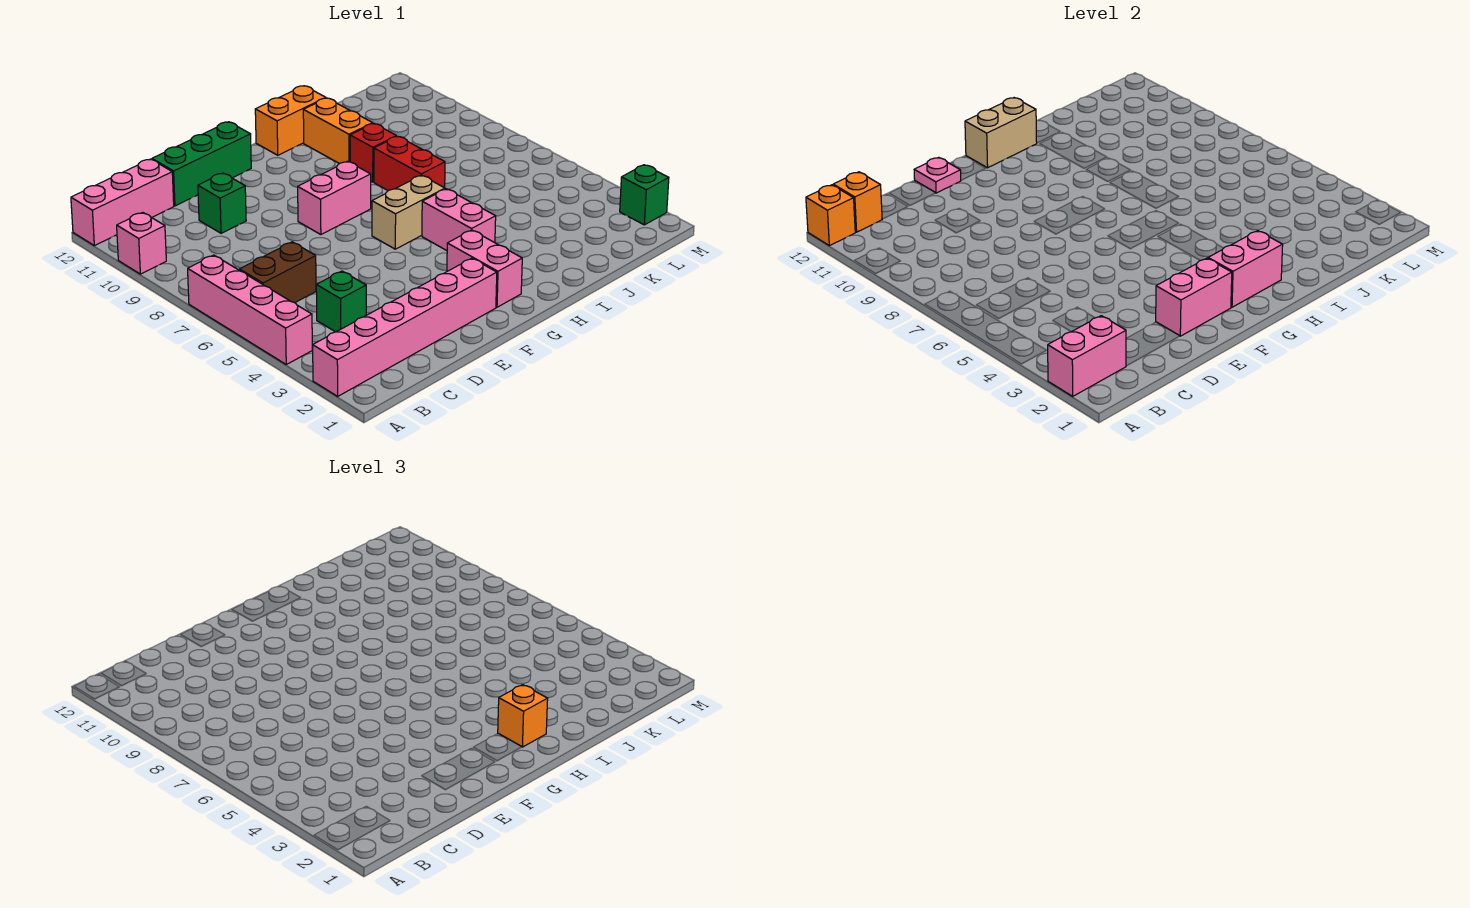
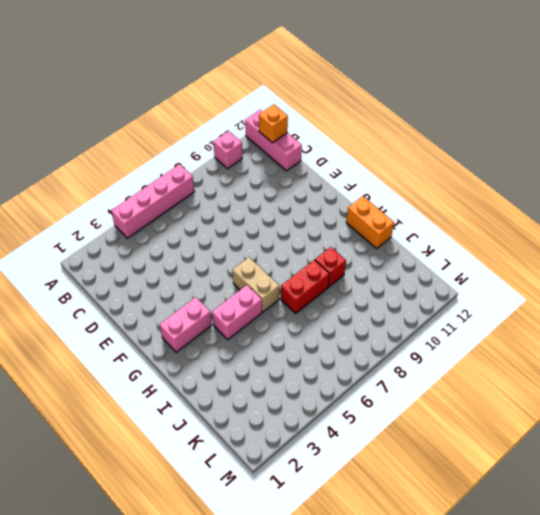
none -> pink 1x6 brick [313,258,497,396]
none -> brown 1x2 brick [239,242,316,303]
none -> green 1x1 brick [316,271,366,332]

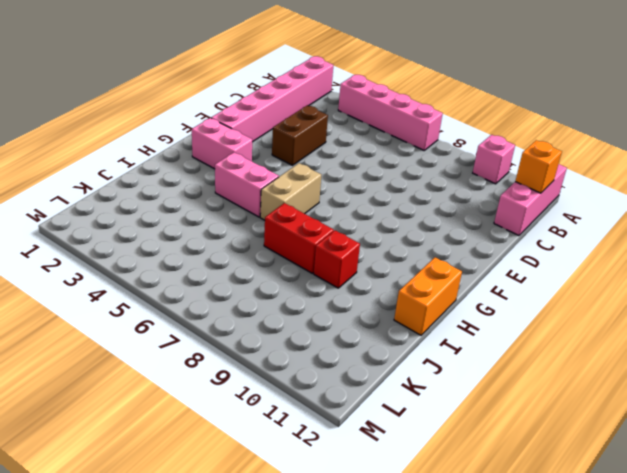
brown 1x2 brick [272,105,328,165] -> brown 1x2 brick moved to [239,242,316,303]
none -> green 1x1 brick [316,271,366,332]
none -> green 1x1 brick [198,173,246,233]
none -> green 1x3 brick [152,122,251,206]

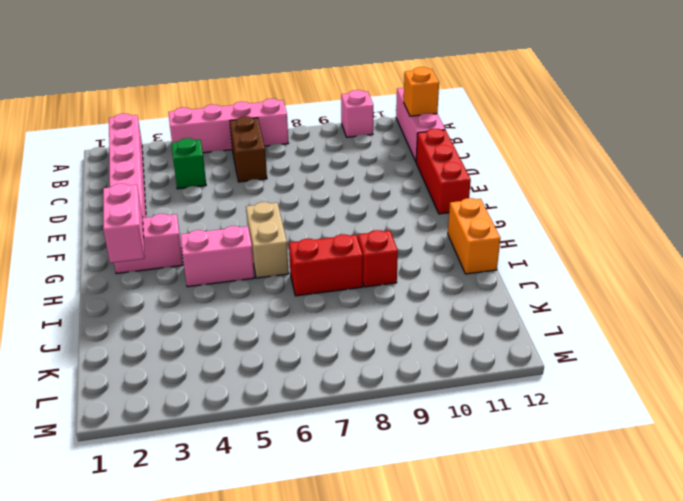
red 1x3 brick [416,129,471,214] -> green 1x3 brick [152,122,251,206]
none -> green 1x1 brick [198,173,246,233]
none -> pink 1x2 brick [298,161,371,235]
none -> orange 1x2 brick [303,98,373,164]

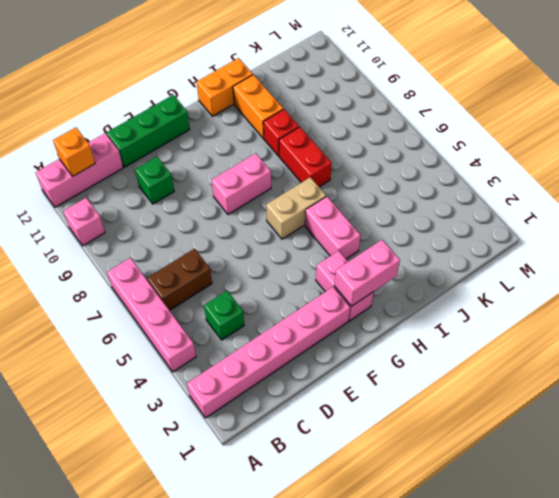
none -> green 1x1 brick [620,165,669,225]
none -> pink 1x2 brick [1048,316,1126,396]
none -> orange 1x1 brick [806,185,855,246]

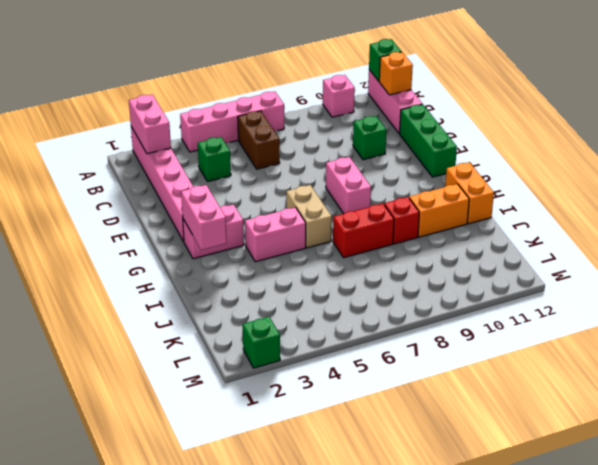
green 1x1 brick [369,39,402,81] -> orange 1x1 brick [806,185,855,246]
none -> pink 1x2 brick [1156,258,1232,336]
none -> pink 1x1 plate [914,157,961,193]
none -> tan 1x2 brick [965,98,1037,168]

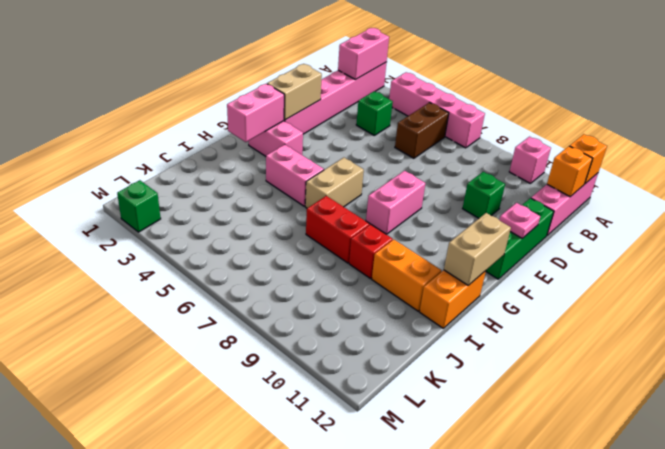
tan 1x2 brick [267,64,322,120] -> pink 1x2 brick [1156,258,1232,336]
none -> orange 1x1 brick [498,685,548,747]

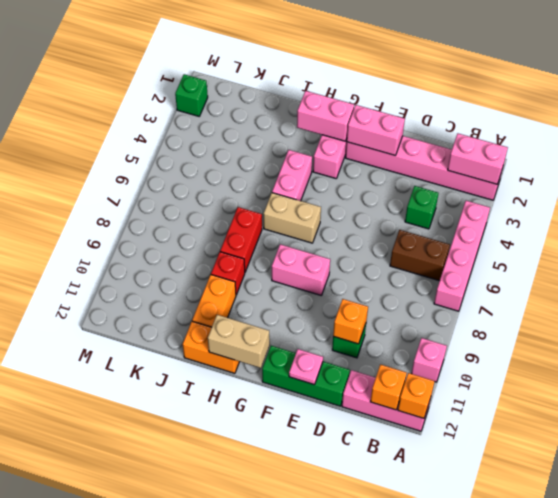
orange 1x1 brick [333,299,368,344] -> orange 1x1 brick moved to [498,685,548,747]

